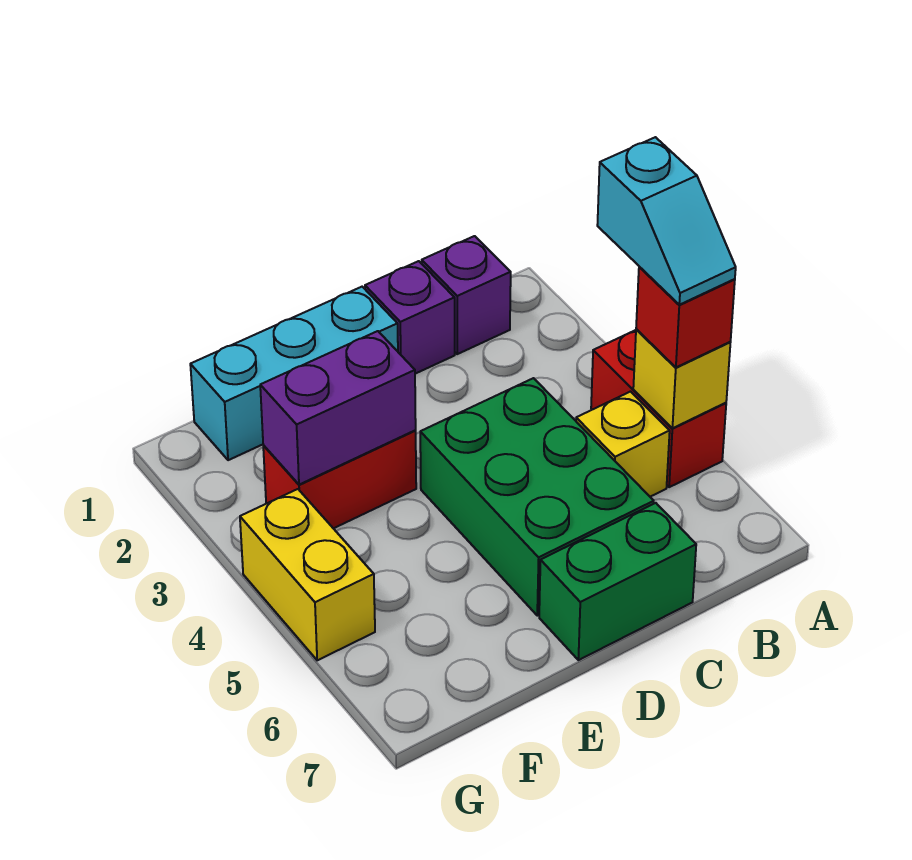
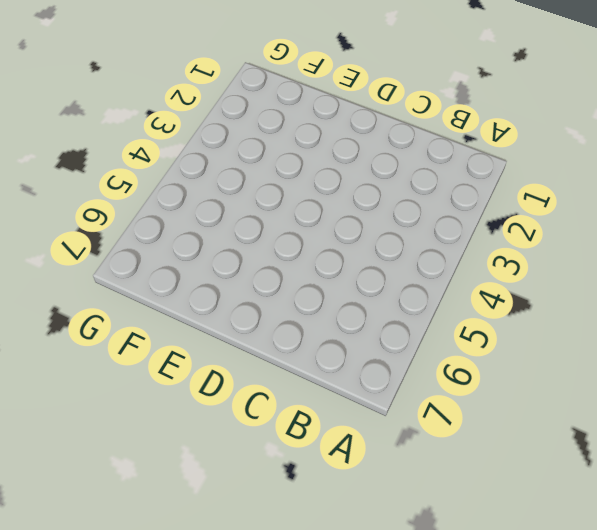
none -> red 1x2 brick [591,330,726,487]
none -> purple 1x1 brick [422,236,511,354]
none -> yellow 1x1 brick [576,392,670,497]

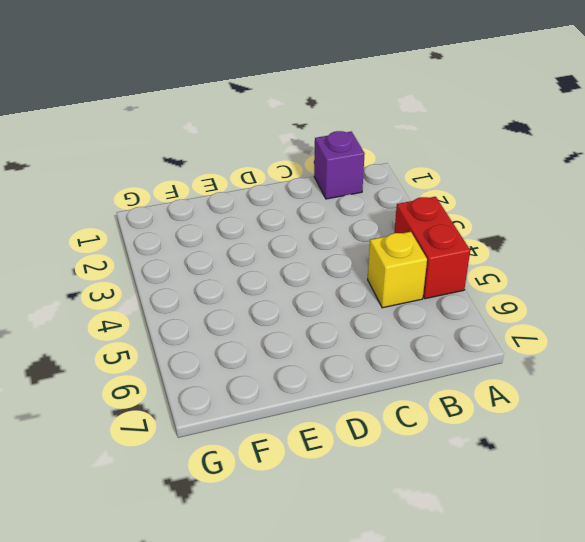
none -> purple 1x1 brick [365,261,455,374]
none -> green 2x3 brick [420,378,654,616]
none -> green 1x2 brick [539,503,696,660]

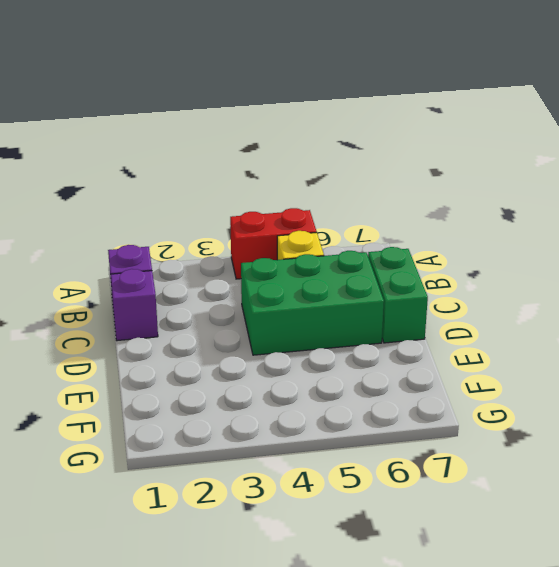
none -> cyan 1x3 brick [190,287,398,460]
none -> red 1x2 brick [263,431,416,528]
none -> yellow 1x2 brick [240,489,375,660]

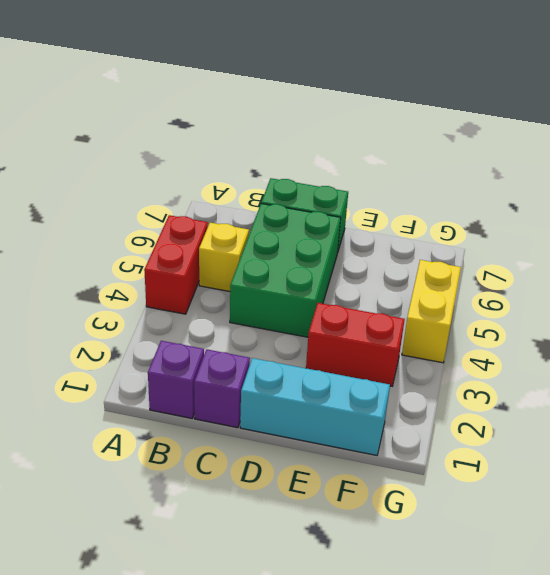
none -> yellow 1x1 brick [633,329,730,428]
none -> purple 1x2 brick [260,331,416,485]
none -> red 1x1 brick [636,267,735,367]

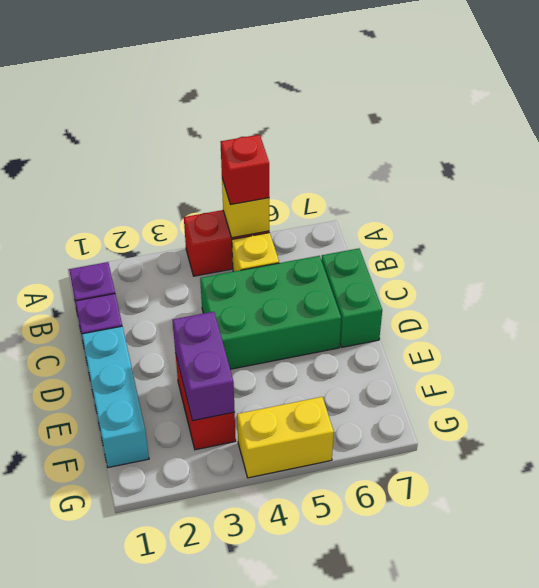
none -> cyan 1x2 slope [597,137,736,305]

